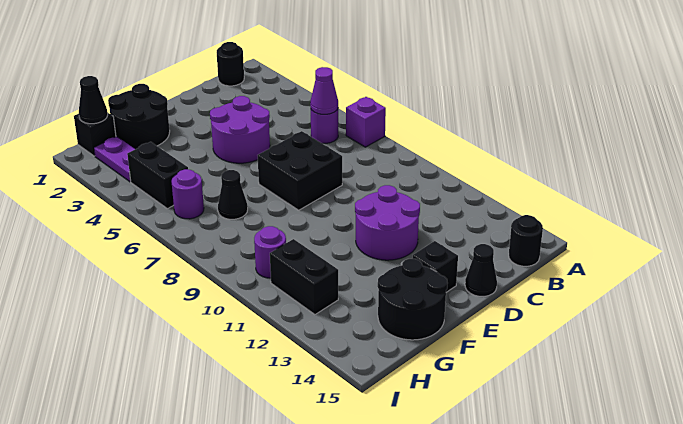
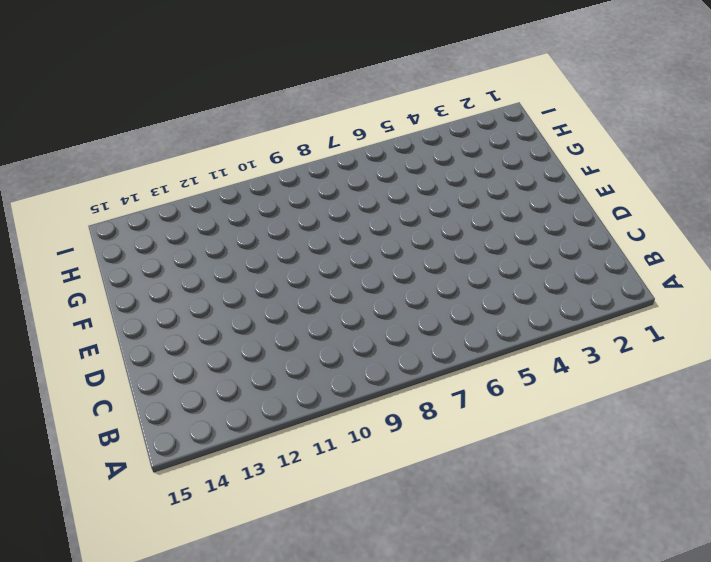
none -> purple 1x1 brick [346,97,386,147]
none -> black 1x1 round brick [217,42,244,86]
none -> purple 1x1 round brick [311,109,338,143]

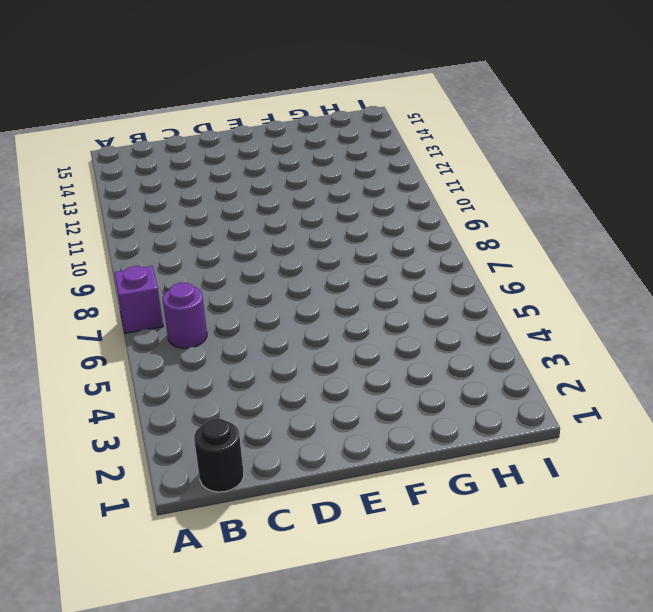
none -> black 1x1 round brick [509,215,543,266]
none -> purple 2x2 round brick [210,96,270,163]
none -> black 2x2 brick [258,131,342,210]

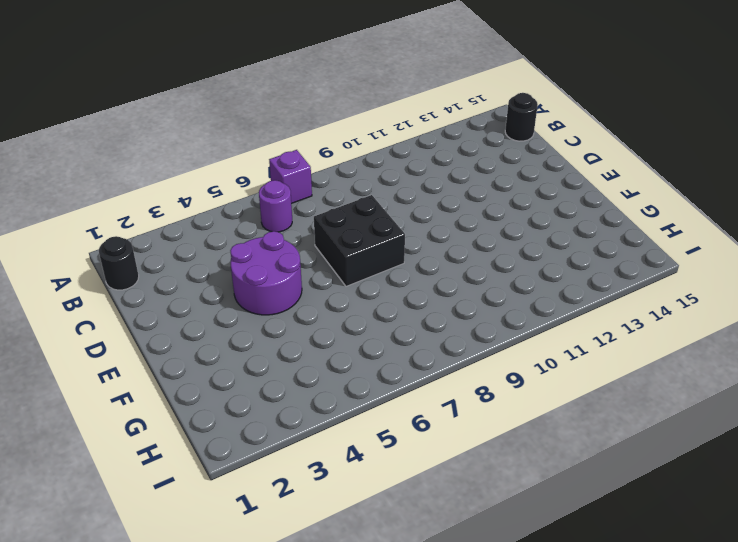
none -> purple 2x2 round brick [355,185,420,260]
none -> black 1x1 cone [465,244,497,297]
none -> black 1x1 brick [413,241,458,292]

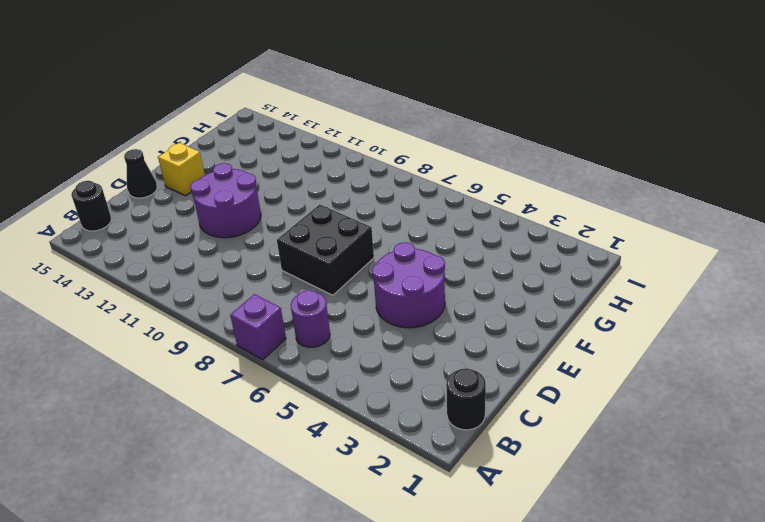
yellow 1x1 brick [158,143,205,196] -> black 1x1 brick [413,241,458,292]
none -> black 2x2 round brick [108,84,170,149]
none -> black 2x2 round brick [378,259,447,340]
none -> black 1x1 cone [218,170,248,219]

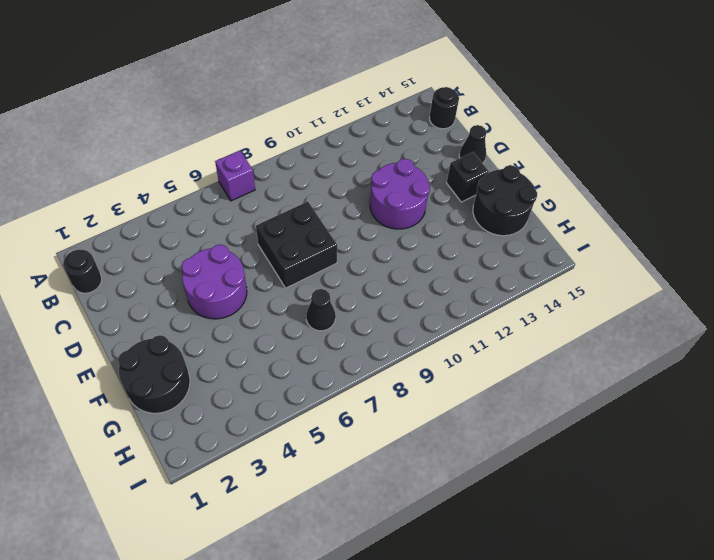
none -> purple 1x1 round brick [311,109,338,143]
none -> black 1x1 brick [74,113,116,156]
none -> purple 1x2 plate [94,136,135,182]

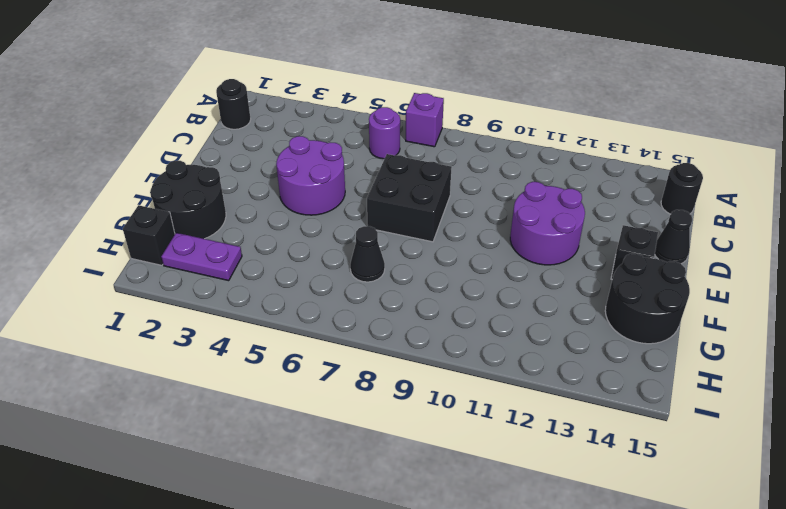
none -> black 1x2 brick [127,142,188,209]
none -> purple 1x1 round brick [172,169,204,219]
none -> purple 1x1 round brick [254,226,286,278]

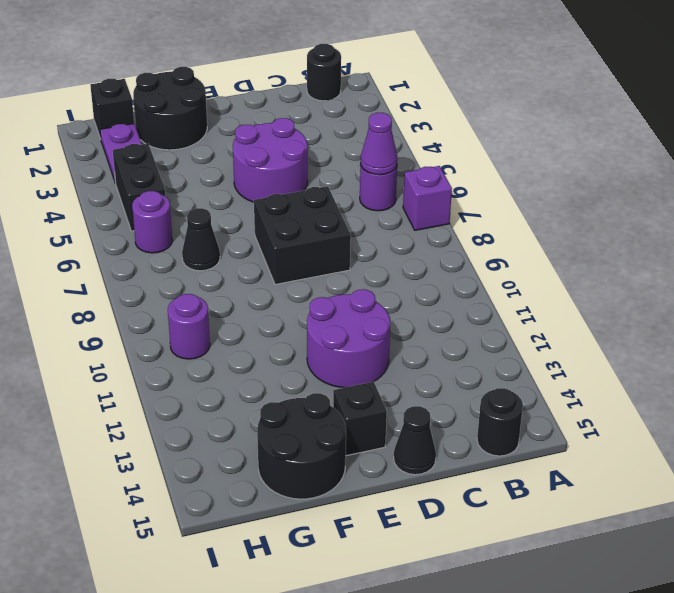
none -> black 1x2 brick [270,239,338,314]
none -> black 1x1 cone [79,76,108,124]

